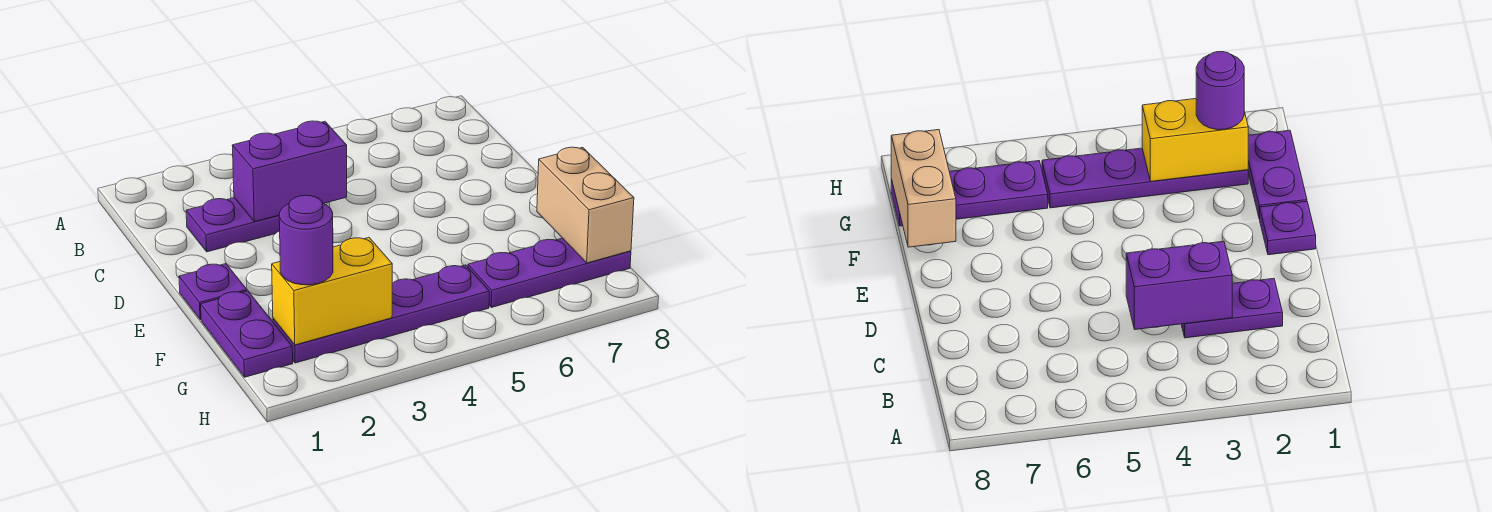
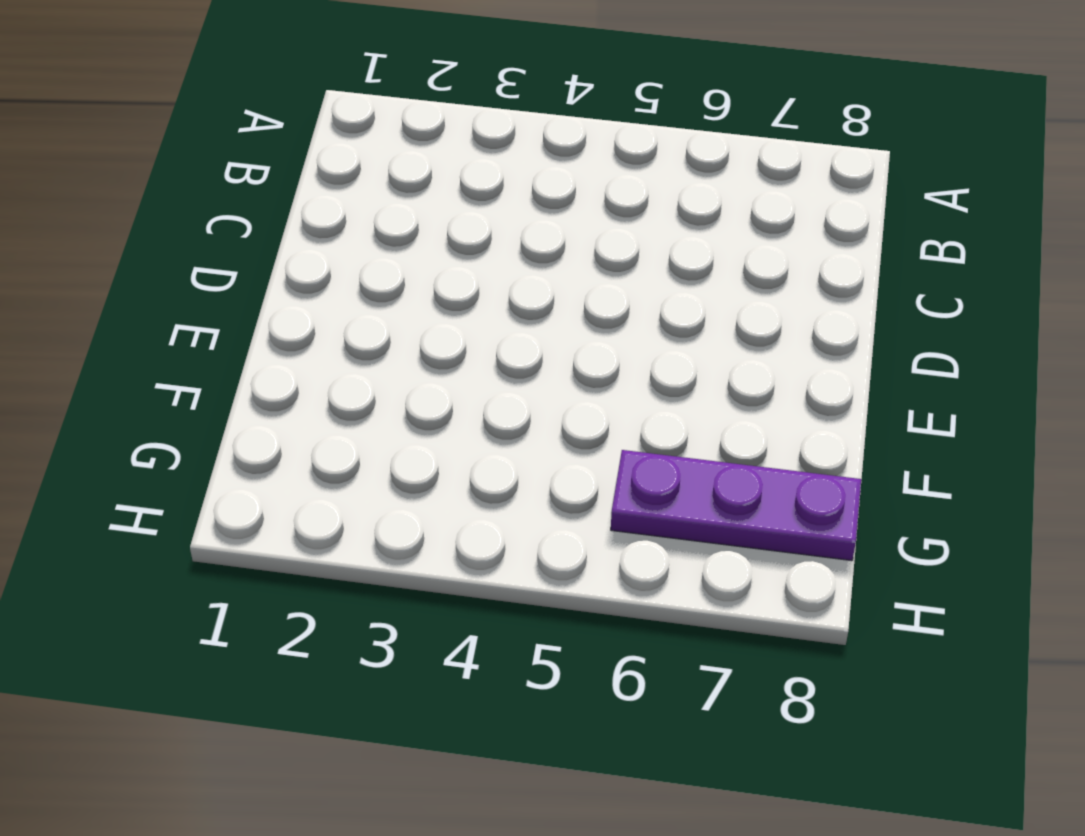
none -> purple 1x2 plate [186,198,280,252]
none -> purple 1x1 plate [179,264,247,320]

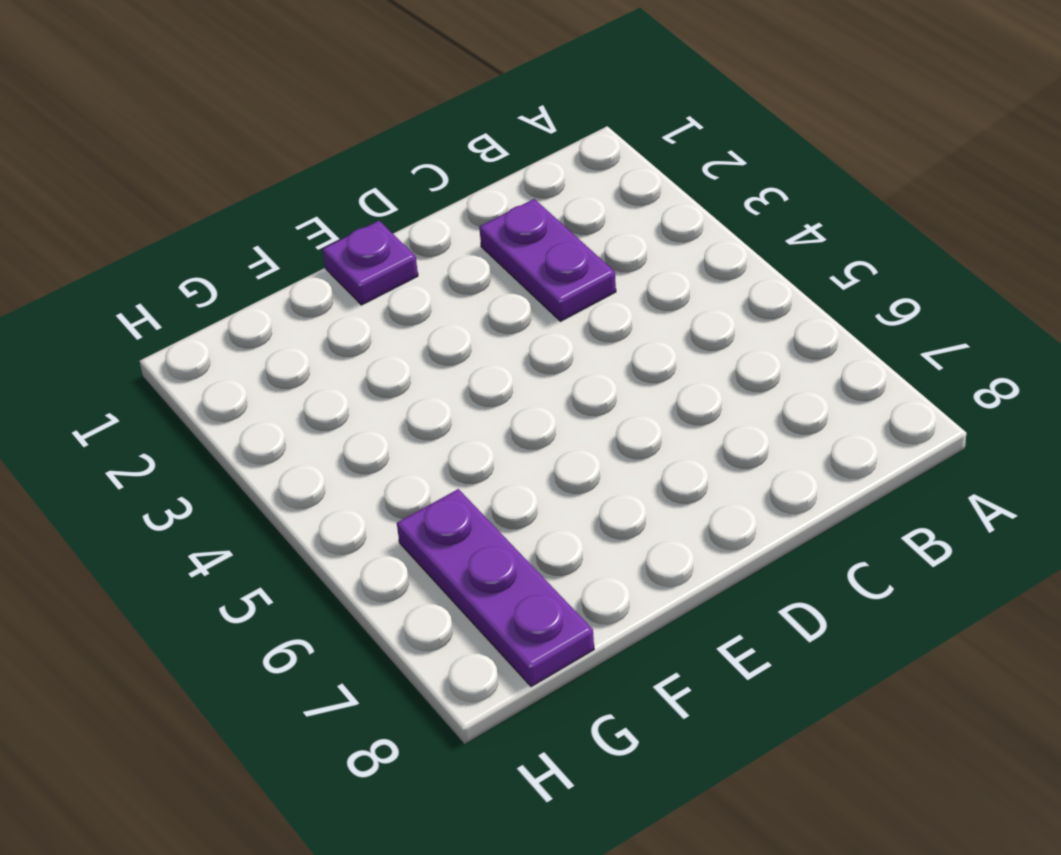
none -> purple 1x2 plate [201,291,293,377]
none -> purple 1x4 plate [273,265,489,363]

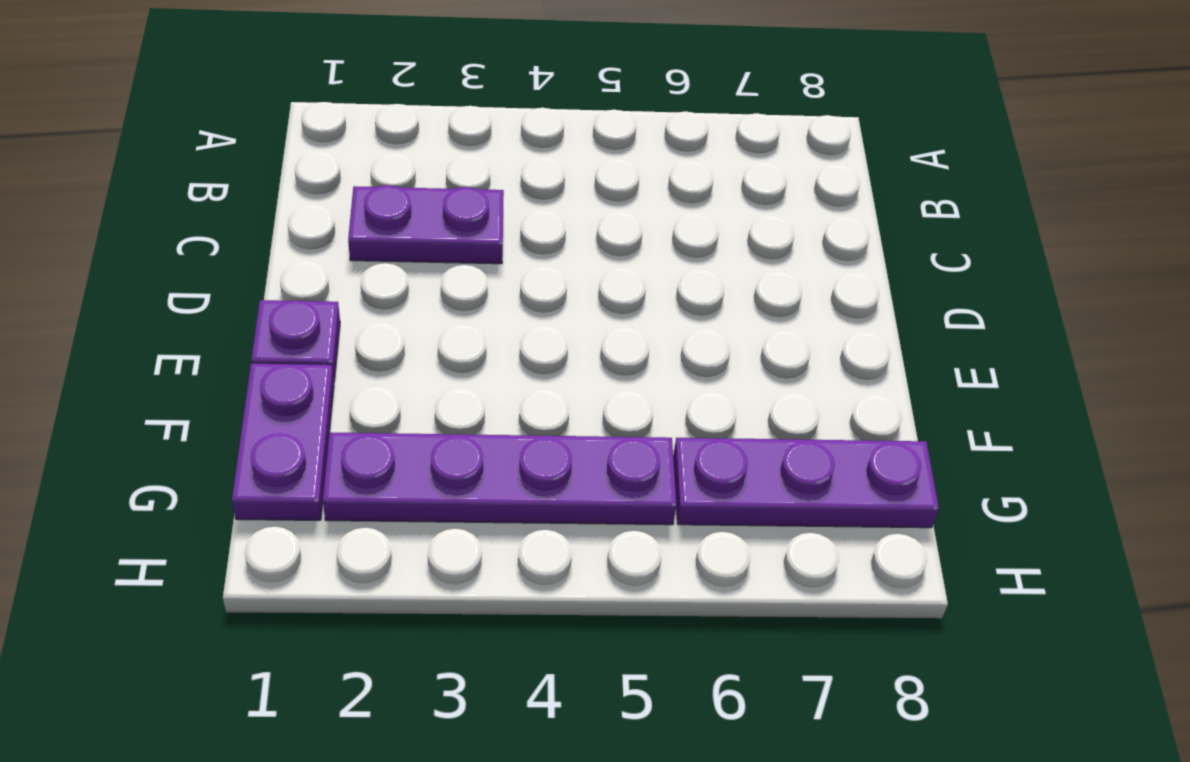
none -> purple 1x2 brick [232,121,347,222]
none -> tan 1x2 brick [537,147,634,263]

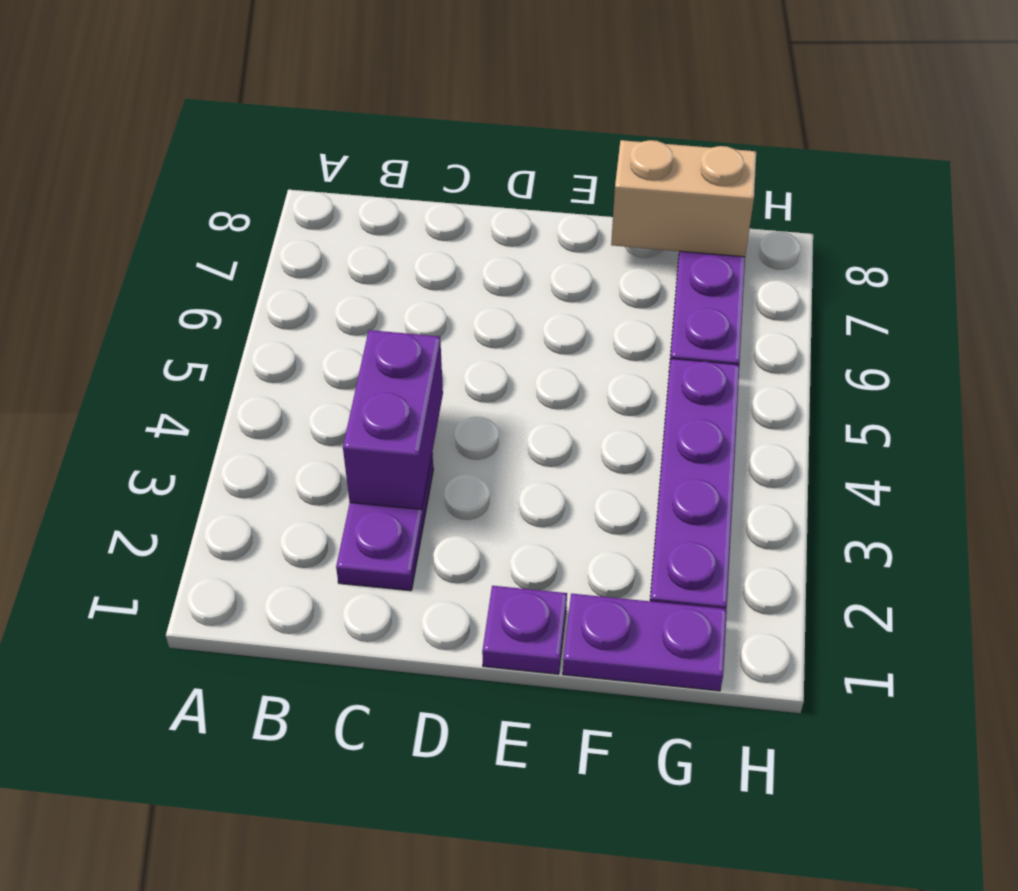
none -> yellow 1x2 brick [272,238,392,345]
none -> purple 1x1 round brick [279,195,333,285]

